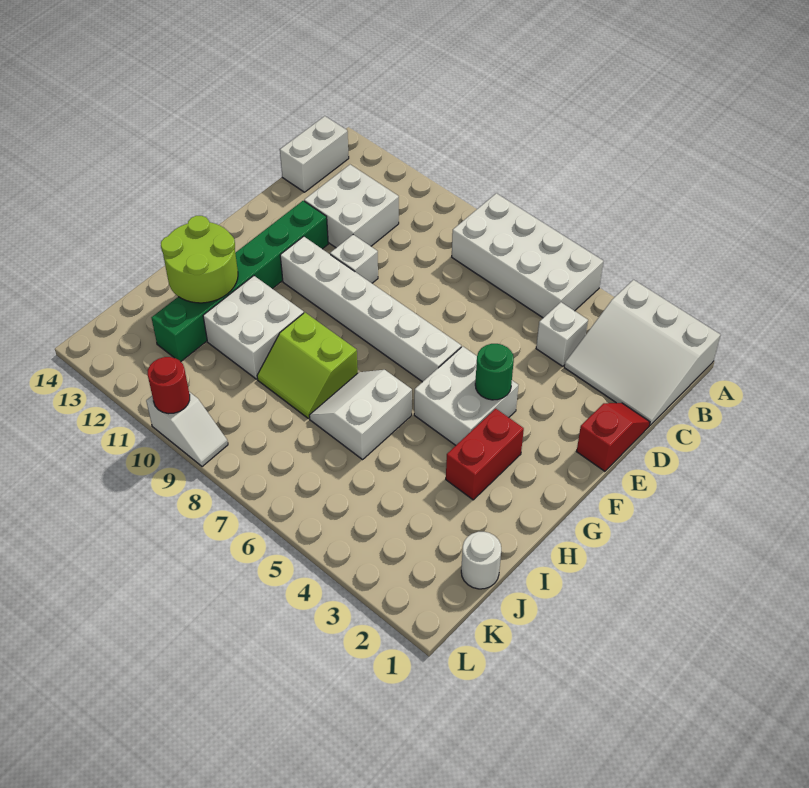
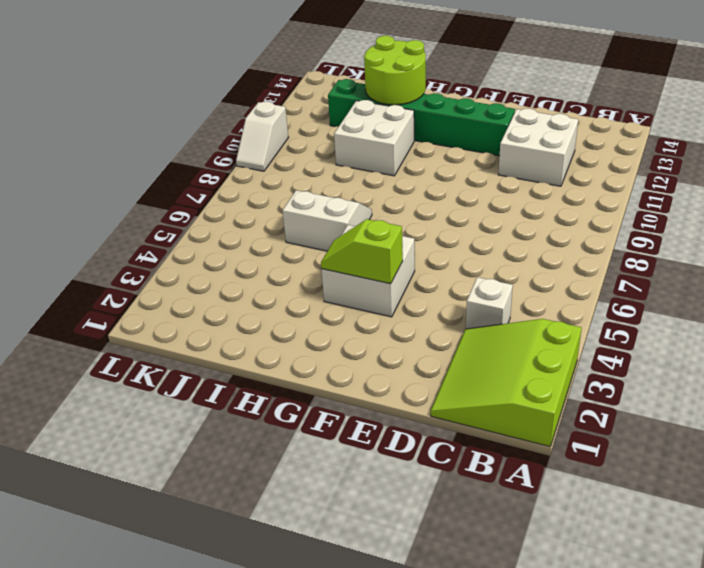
lime 3x3 slope [431,319,582,447] -> white 3x3 slope [564,280,721,425]
lime 1x2 slope [321,219,403,284] -> green 1x1 round brick [475,344,514,400]
none -> white 2x4 brick [452,193,604,318]
none -> white 1x2 brick [280,116,349,192]
none -> red 1x2 slope [577,403,650,471]

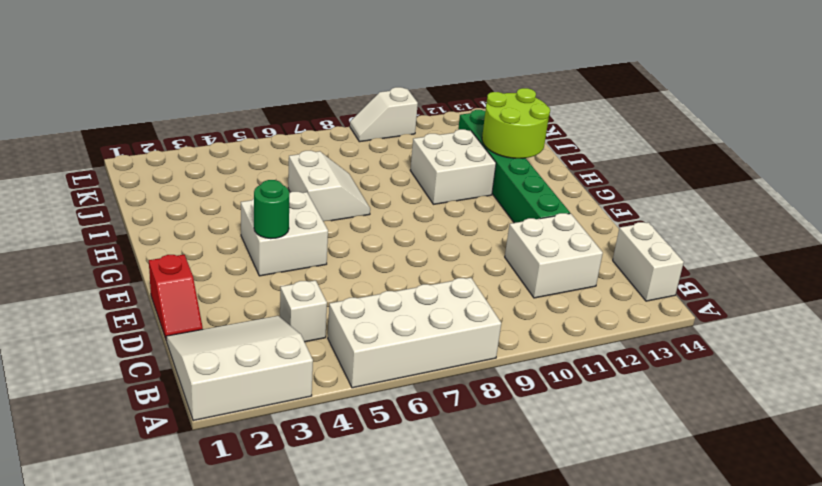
none -> white 1x1 brick [330,235,378,283]
none -> white 1x6 brick [280,236,461,382]
none -> red 1x2 brick [446,409,524,500]

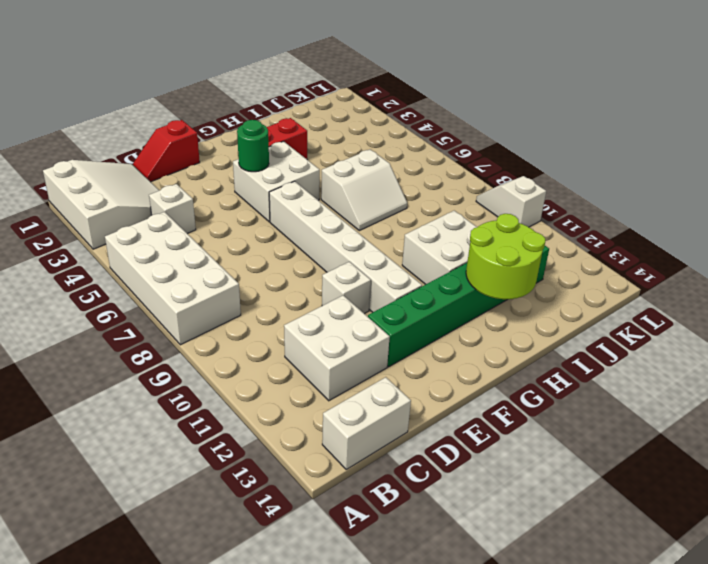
none -> lime 2x2 slope [257,313,358,419]
none -> white 1x1 round brick [461,532,501,589]
none -> red 1x1 round brick [147,357,190,414]

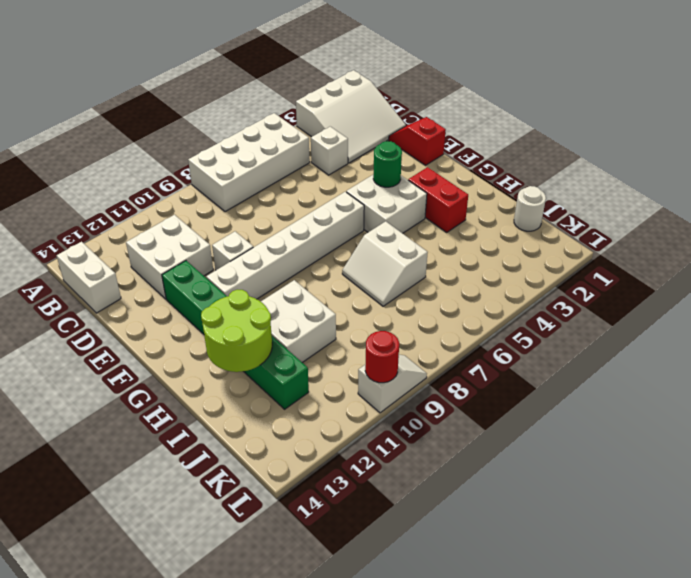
none -> lime 2x2 slope [257,313,358,419]

